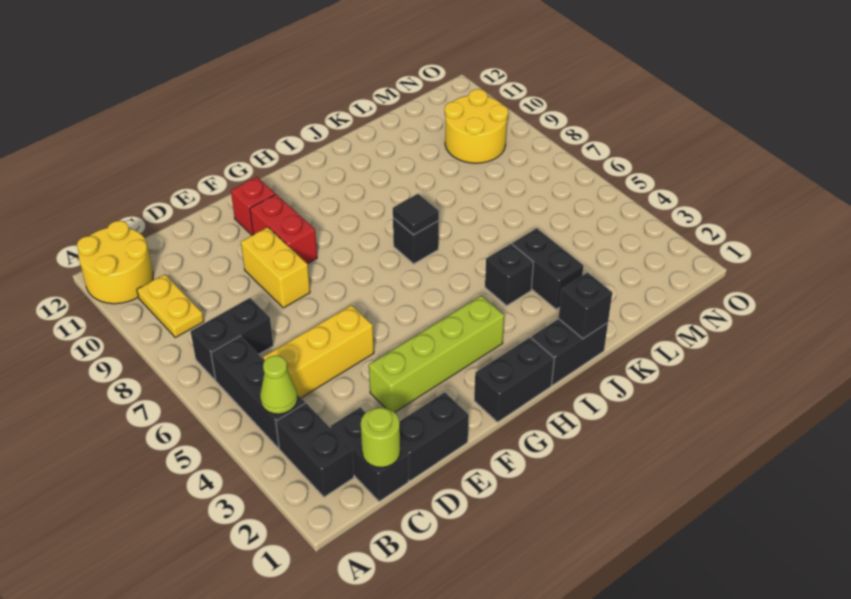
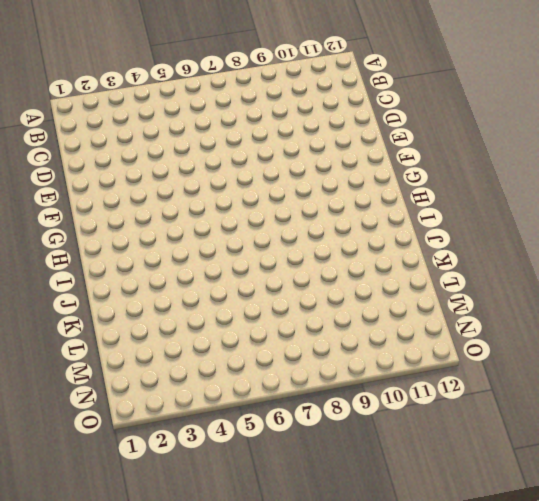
none -> yellow 2x2 round brick [77,221,153,304]
none -> black 1x2 brick [276,403,354,497]
none -> black 1x3 brick [211,336,305,448]

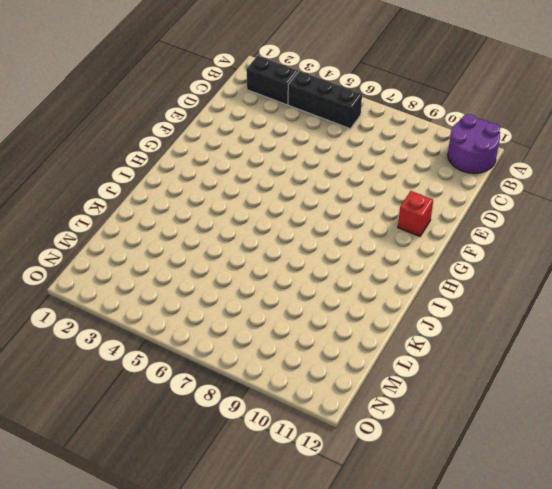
purple 2x2 round brick [448,114,500,173] -> yellow 2x2 round brick [77,221,153,304]
none -> black 1x2 brick [191,298,273,380]
none -> yellow 1x2 plate [137,274,204,337]
none -> black 1x2 brick [331,407,408,501]

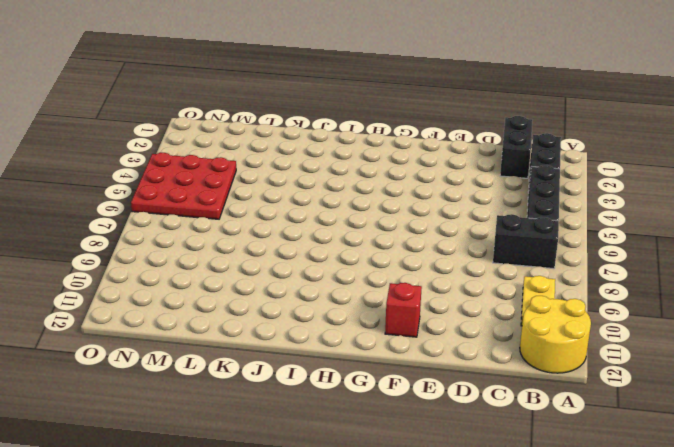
red 3x3 plate [131,153,236,219] -> none
none -> yellow 1x3 brick [263,305,374,398]
none -> black 1x2 brick [399,392,469,481]
none -> lime 1x4 brick [369,296,504,412]

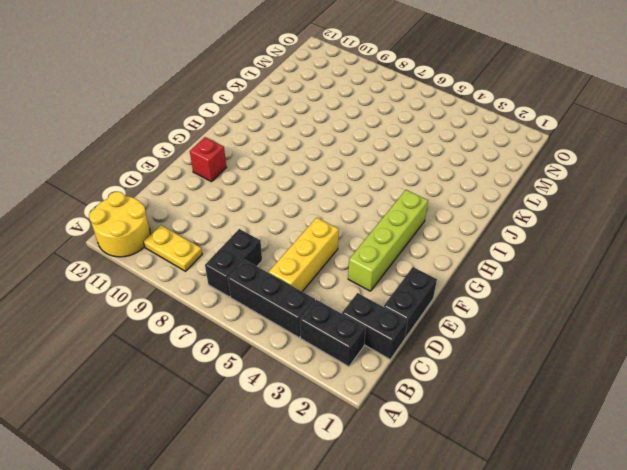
none -> yellow 1x2 brick [241,227,310,308]
none -> red 1x2 brick [250,194,317,264]
none -> black 1x2 brick [474,338,554,422]

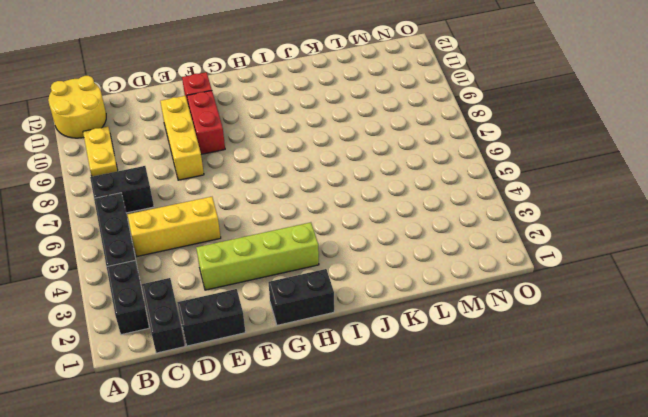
yellow 1x3 brick [160,96,204,180] -> yellow 1x2 brick [241,227,310,308]
none -> black 1x2 brick [531,319,608,385]
none -> black 1x1 brick [393,218,439,264]
none -> black 1x1 brick [485,244,533,306]

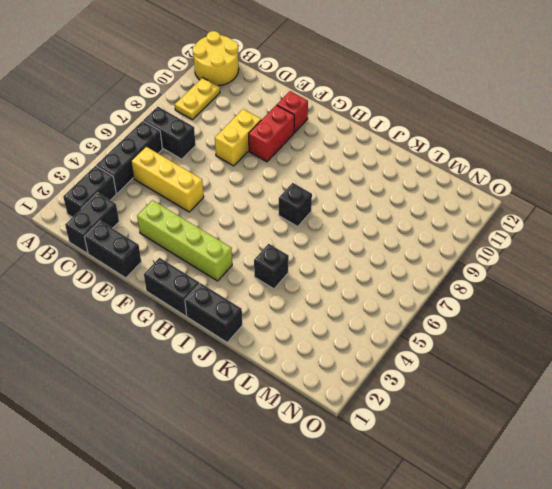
none -> black 1x2 brick [512,228,583,309]
none -> yellow 2x2 round brick [445,89,508,163]
none -> lime 1x1 cone [260,355,298,414]

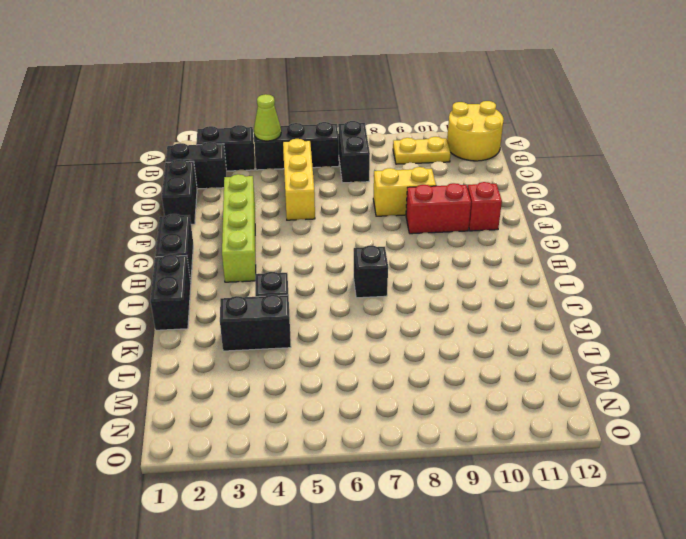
none -> yellow 2x2 round brick [445,89,508,163]
none -> lime 1x1 round brick [361,408,400,467]
none -> black 1x1 tile [393,194,439,235]

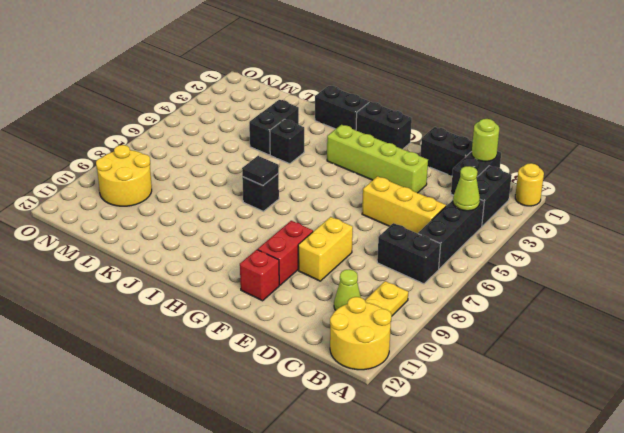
yellow 1x1 round brick [515,163,544,206] -> none
lime 1x1 cone [334,269,361,310] -> none
none -> black 1x1 brick [559,273,612,339]

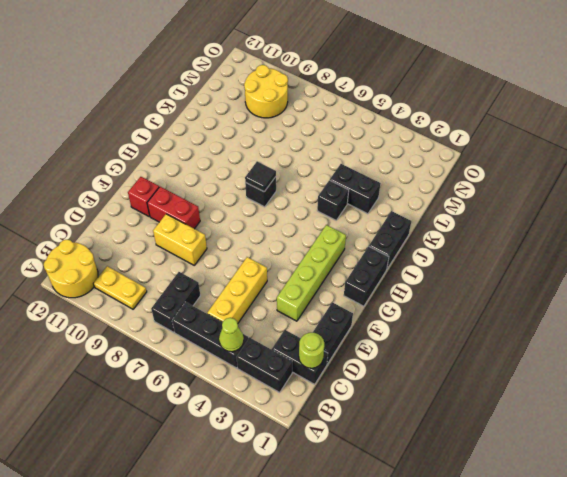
none -> black 1x1 brick [559,273,612,339]

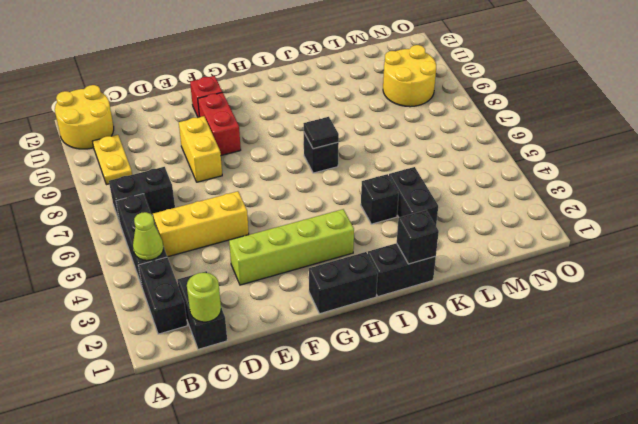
none -> black 1x2 brick [399,392,469,481]

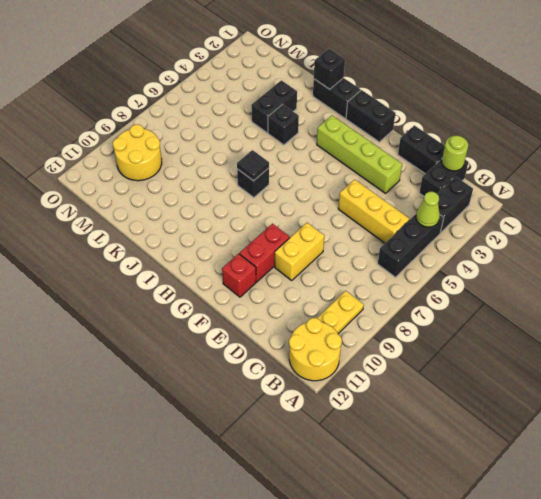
none -> black 1x2 brick [191,298,273,380]

